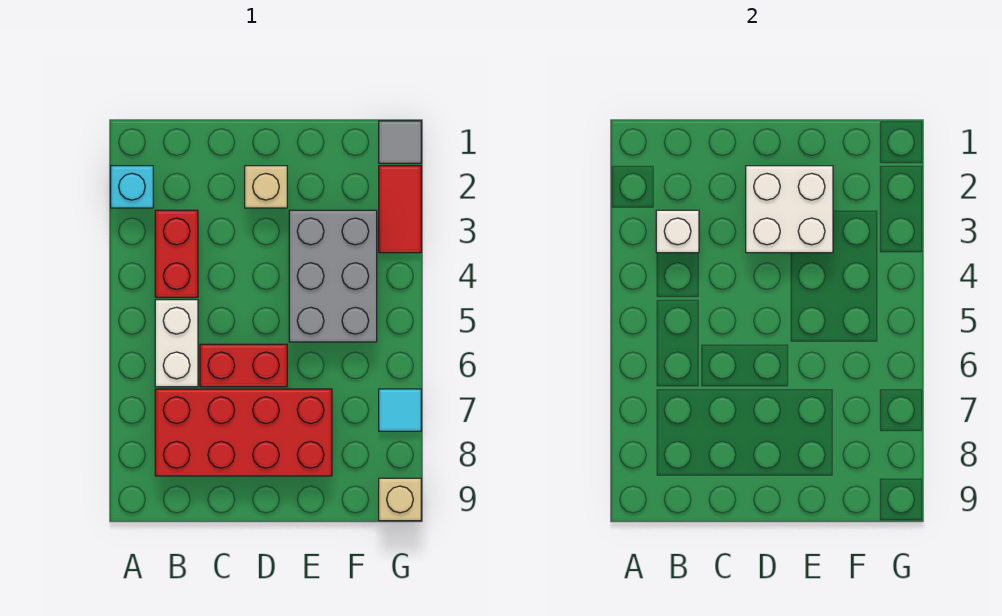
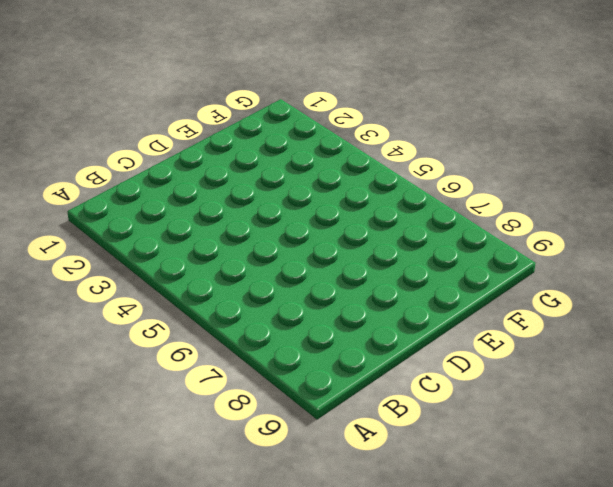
none -> cyan 1x1 brick [111,166,153,208]
none -> red 1x2 brick [155,210,198,297]
none -> white 1x2 brick [155,300,198,387]

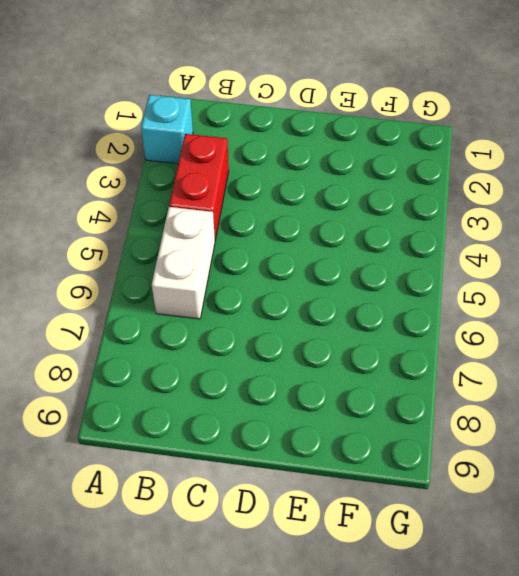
none -> red 2x4 brick [155,389,332,476]
none -> red 1x2 brick [200,344,287,387]
none -> tan 1x1 brick [245,166,287,208]

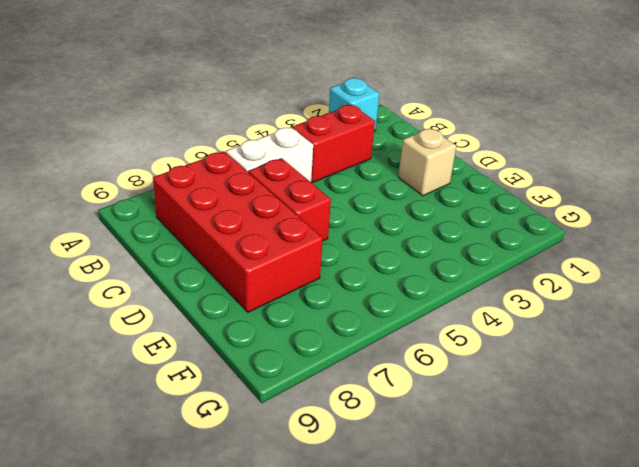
none -> grey 2x3 brick [289,210,377,342]
none -> grey 1x1 tile [379,121,421,163]
none -> red 1x2 tile [379,166,421,253]

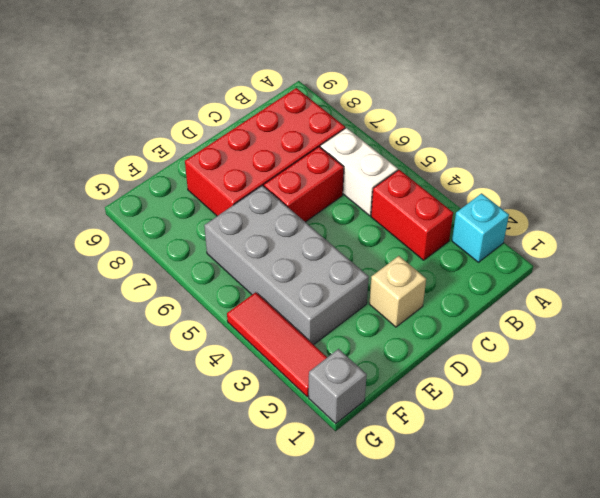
grey 2x4 brick [204,185,369,345] -> grey 2x3 brick [289,210,377,342]
grey 1x1 brick [309,349,367,424] -> grey 1x1 tile [379,121,421,163]
red 1x3 tile [227,292,327,397] -> red 1x2 tile [379,166,421,253]
none -> cyan 1x1 tile [379,389,421,431]
none -> tan 1x1 brick [379,478,421,521]
none -> white 1x1 brick [656,210,699,253]

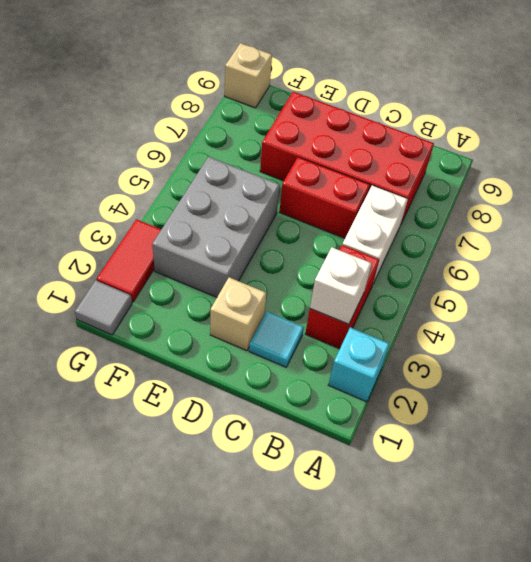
cyan 1x1 tile [249,312,304,367] -> cyan 1x1 tile moved to [379,389,421,431]
none -> white 2x2 brick [746,166,833,253]

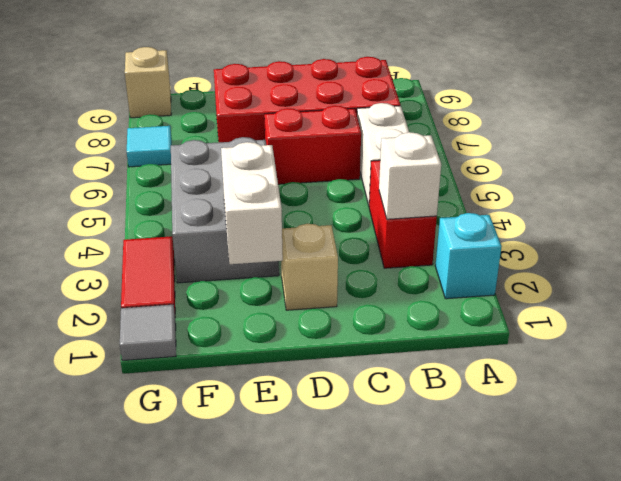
white 1x2 brick [221,142,283,264] -> white 2x2 brick [746,166,833,253]

